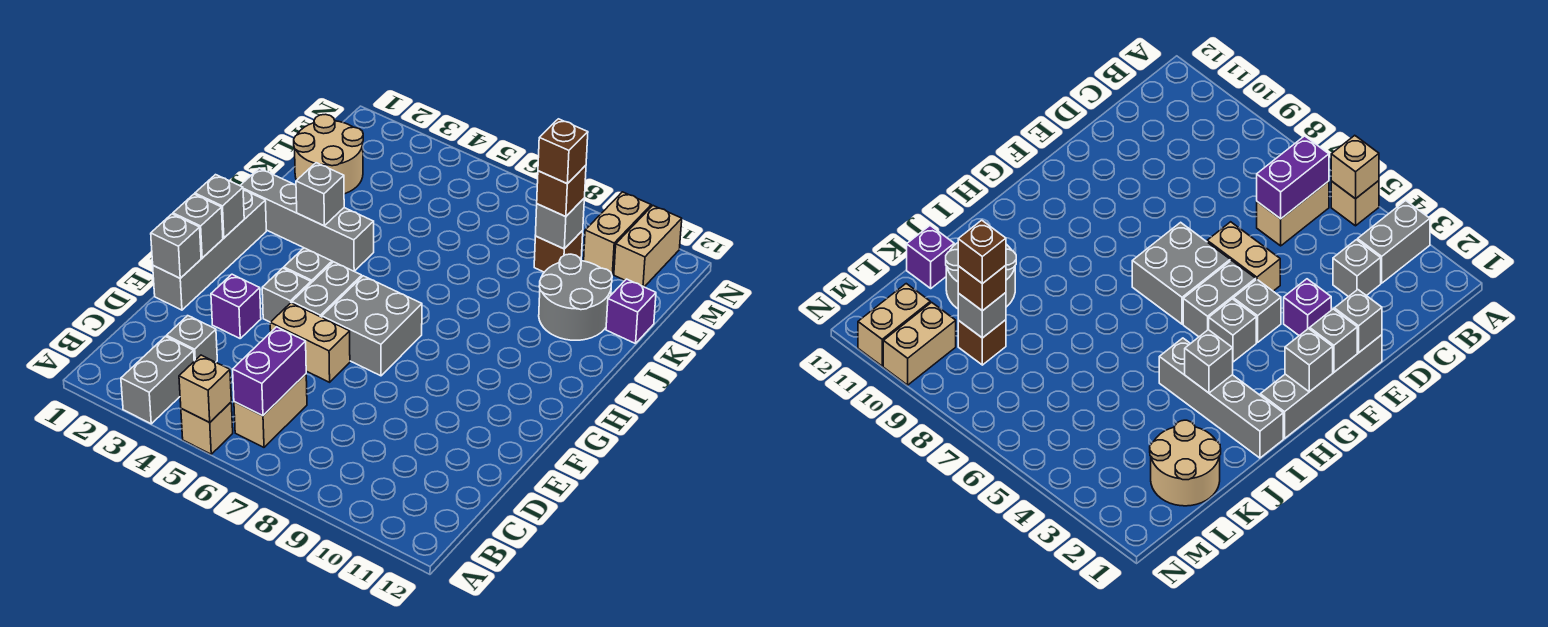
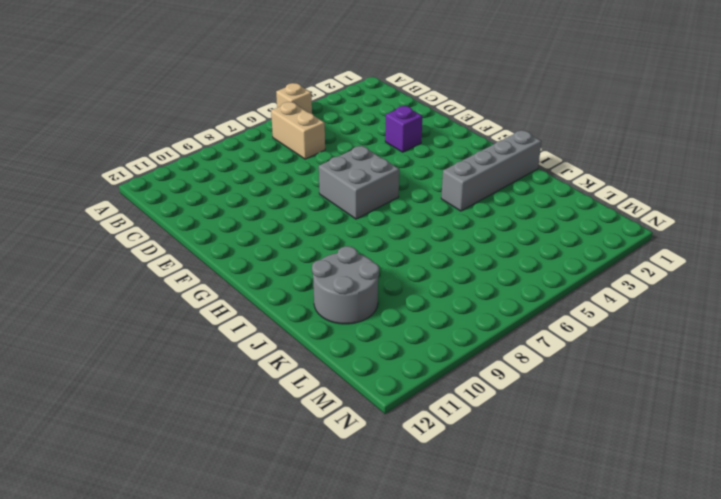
none -> grey 1x2 brick [121,337,194,424]
none -> grey 1x1 brick [167,316,217,362]
none -> grey 1x4 brick [153,190,266,310]

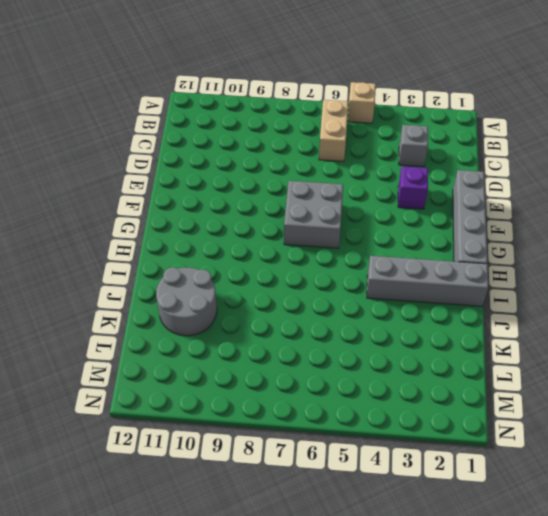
none -> grey 1x2 brick [121,337,194,424]
none -> tan 1x2 brick [270,303,350,382]
none -> grey 1x1 brick [262,268,311,322]

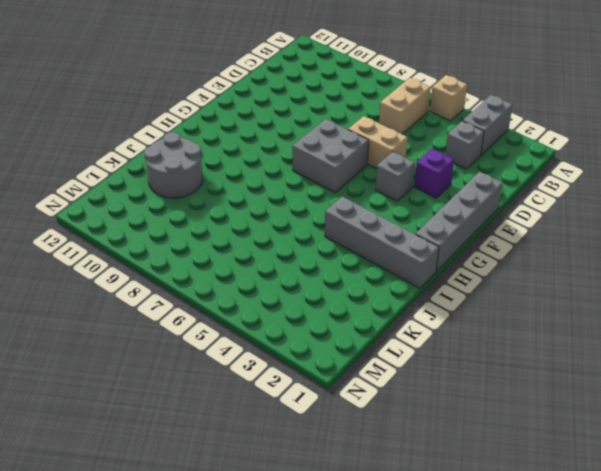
none -> grey 1x2 brick [292,262,362,317]
none -> grey 1x1 brick [284,248,332,283]
none -> tan 2x2 round brick [294,114,363,194]

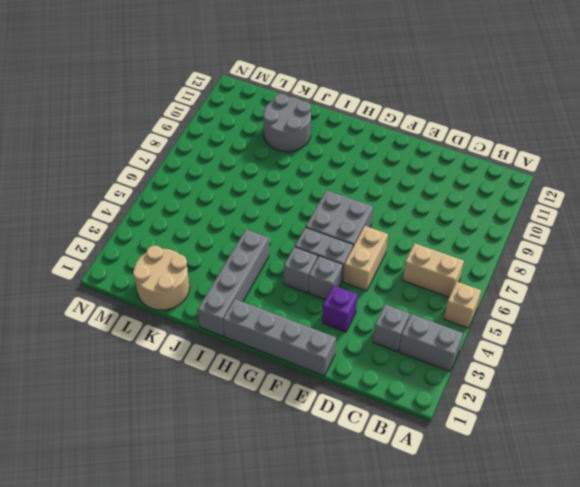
none -> purple 1x1 brick [606,279,656,344]
none -> brown 1x1 brick [534,231,583,272]
none -> tan 1x2 brick [584,192,651,274]

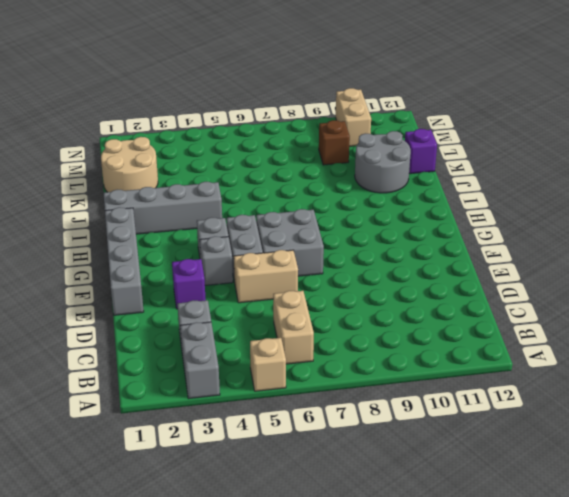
none -> tan 1x2 brick [614,206,682,287]
none -> tan 1x1 brick [179,355,231,422]
none -> purple 1x2 brick [233,327,306,416]

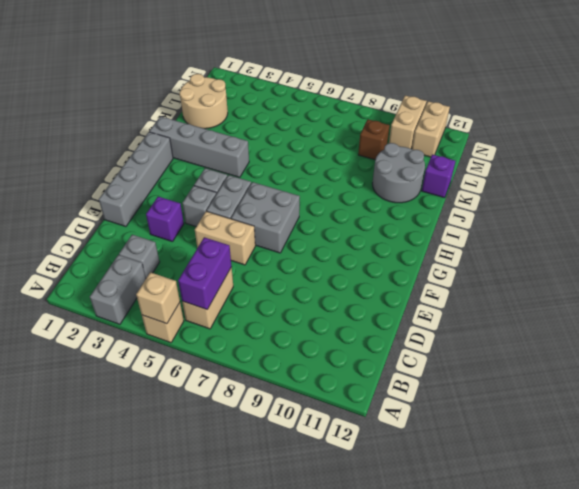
none -> grey 1x1 brick [151,214,201,278]
none -> grey 1x1 brick [173,194,223,258]
none -> grey 1x1 brick [195,175,244,238]

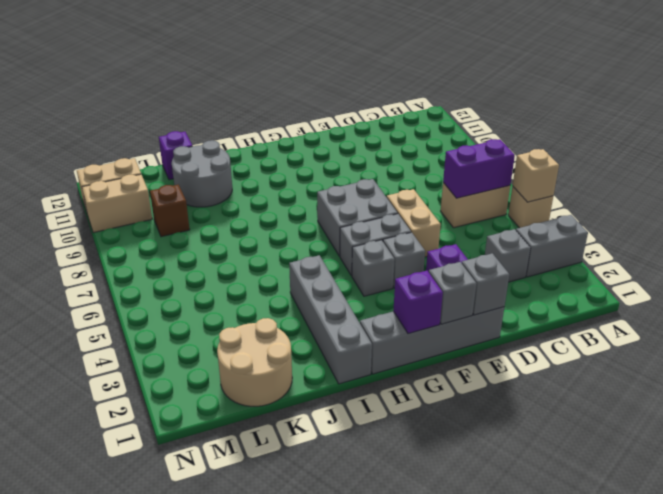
purple 1x1 brick [393,271,443,334] -> grey 1x1 brick [195,175,244,238]
none -> grey 1x1 brick [296,163,344,226]
none -> grey 1x1 brick [535,199,584,249]
none -> brown 1x1 brick [537,165,586,217]

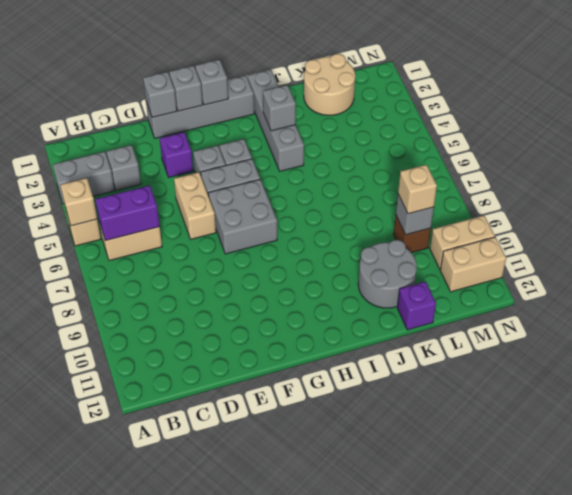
tan 1x1 brick [398,165,437,214] -> brown 1x1 brick [537,165,586,217]
none -> brown 1x1 brick [538,119,588,184]

